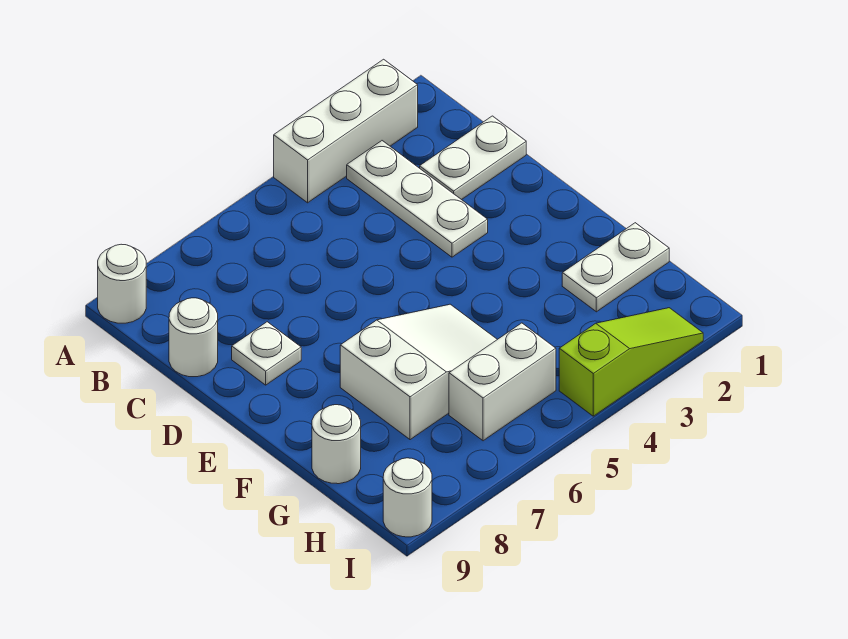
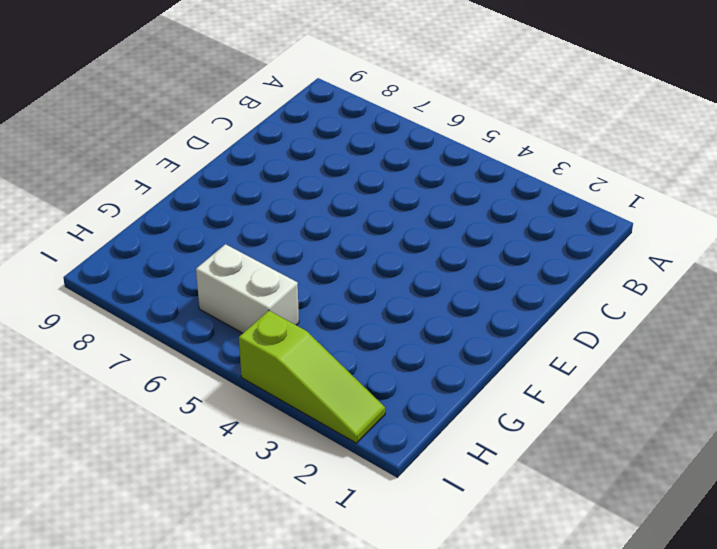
none -> white 1x3 brick [274,59,418,203]
none -> white 1x1 round brick [98,244,146,323]
none -> white 1x3 plate [347,141,488,257]

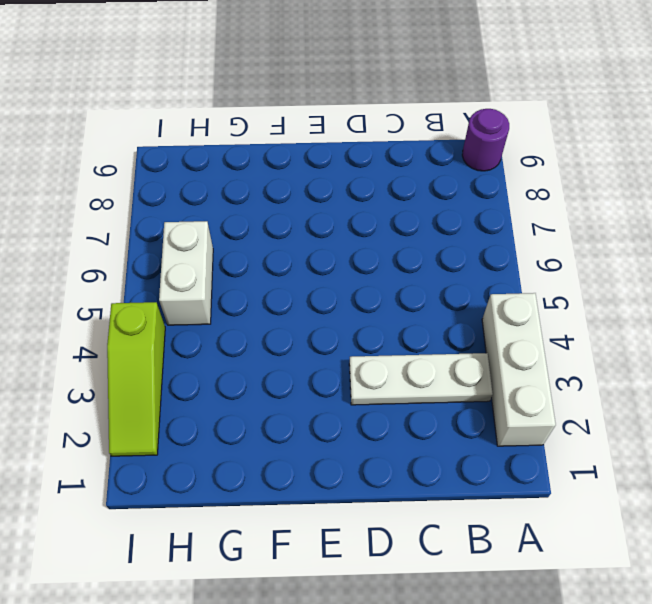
purple 1x1 round brick [462,109,509,171] -> white 1x1 round brick [98,244,146,323]
none -> white 1x2 plate [420,116,526,200]
none -> white 1x1 round brick [169,298,218,377]
none -> white 1x1 plate [232,322,301,385]

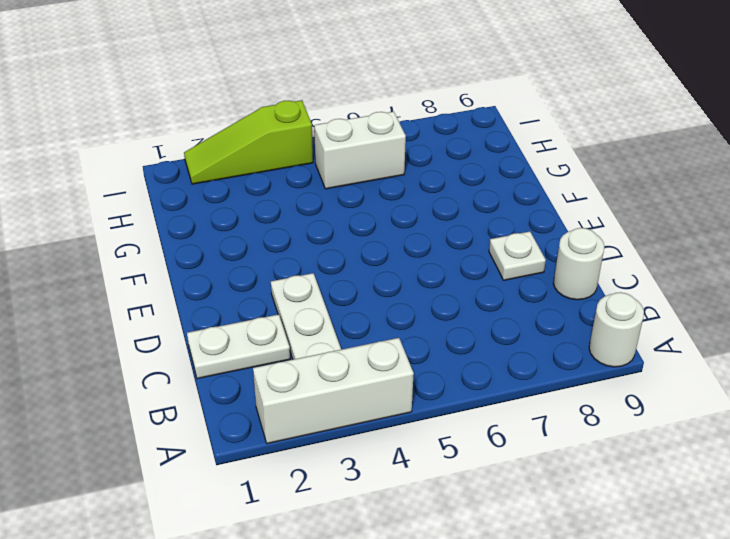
none -> white 2x3 slope [340,304,497,440]
none -> white 1x2 plate [562,223,669,312]
none -> white 1x1 round brick [312,405,361,484]

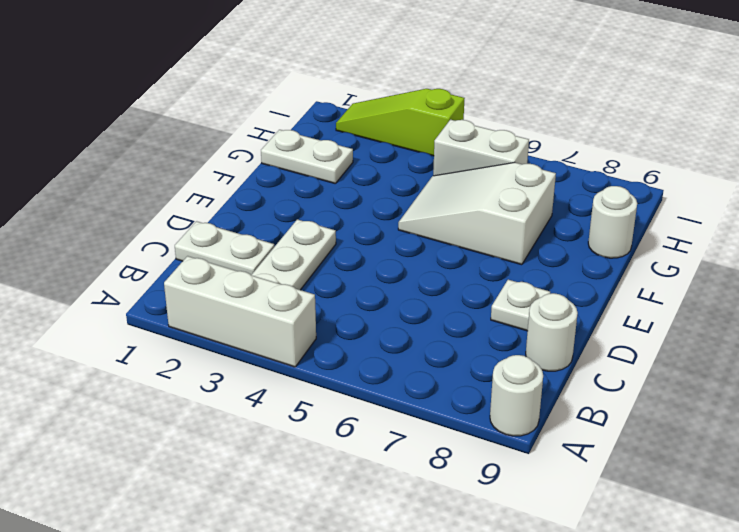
none -> white 1x1 round brick [383,458,432,537]

